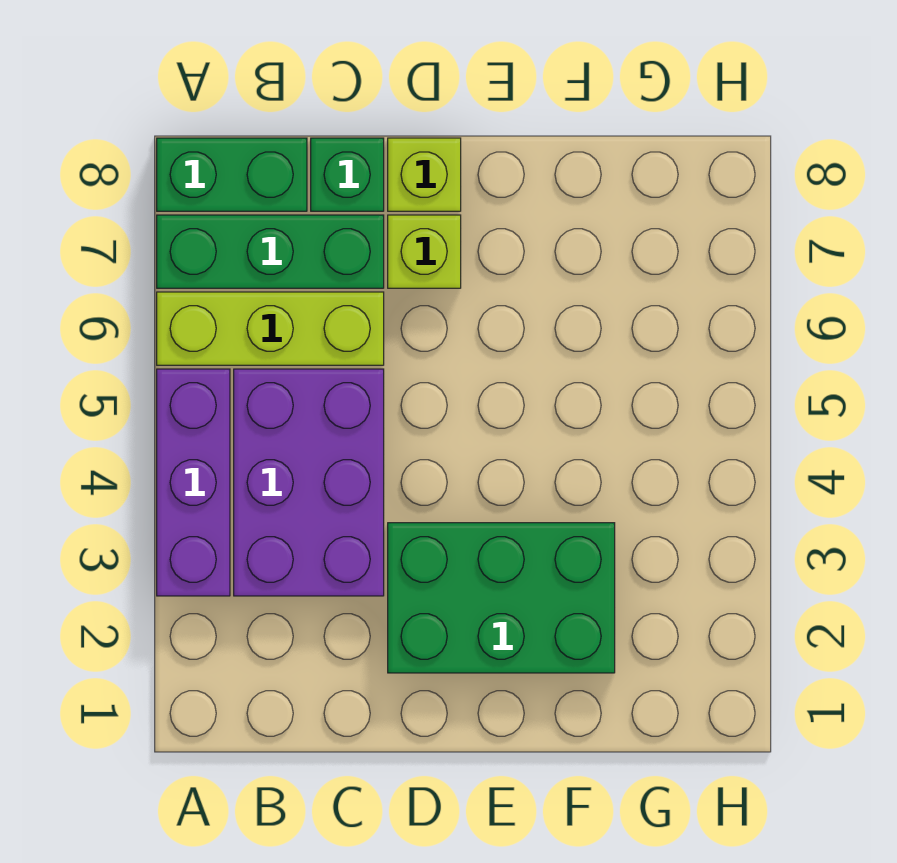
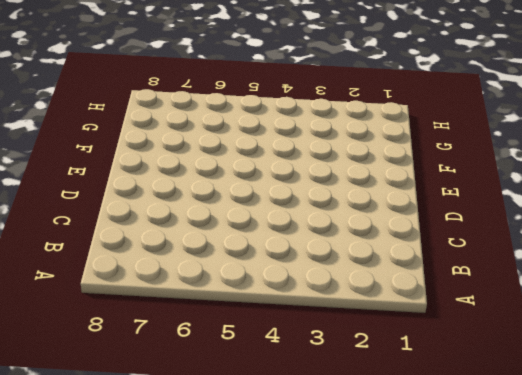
none -> purple 1x3 brick [157,369,230,596]
none -> lime 1x3 brick [157,292,384,365]

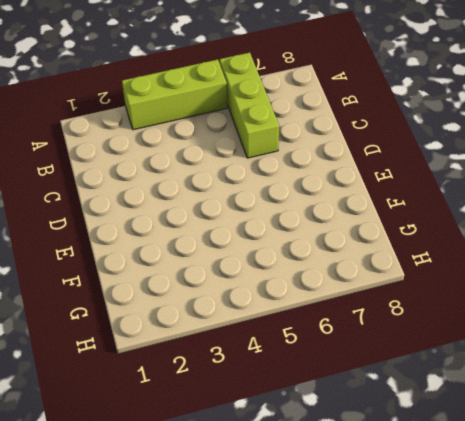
lime 1x3 brick [122,59,227,130] -> purple 1x3 brick [157,369,230,596]
none -> green 1x3 brick [157,215,384,288]
none -> green 1x2 brick [157,138,307,211]

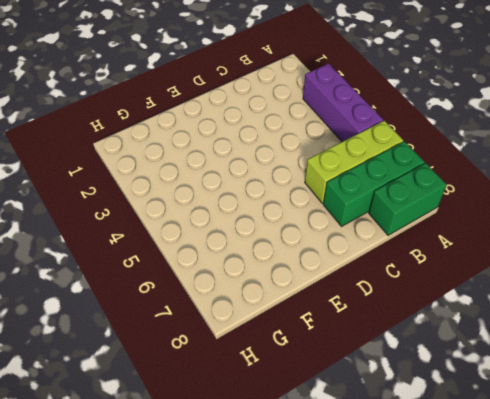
none -> purple 2x3 brick [234,369,384,596]
none -> green 1x1 brick [311,138,384,211]

